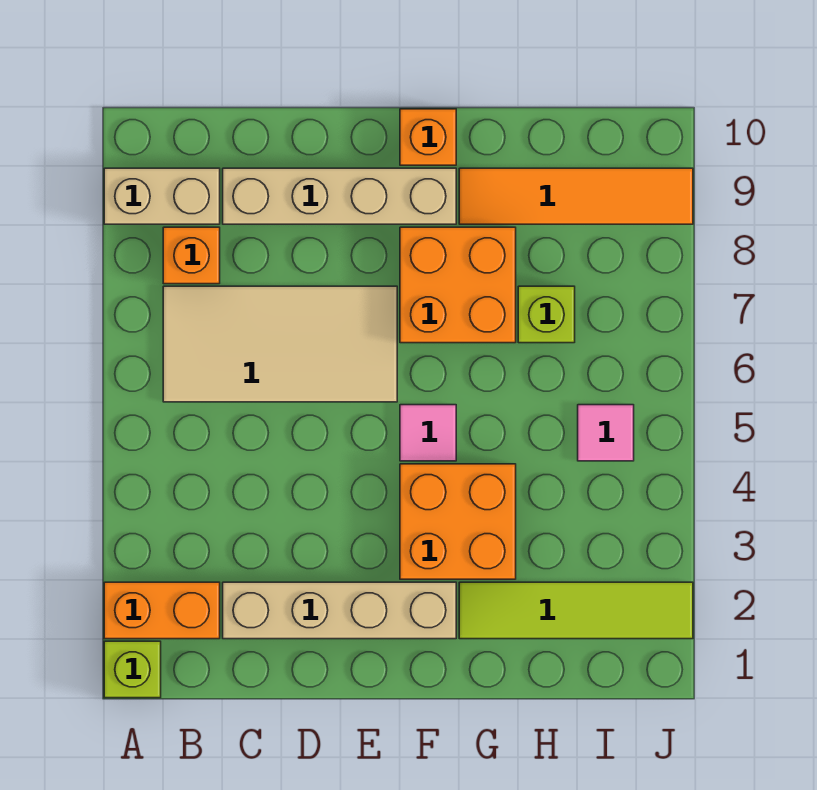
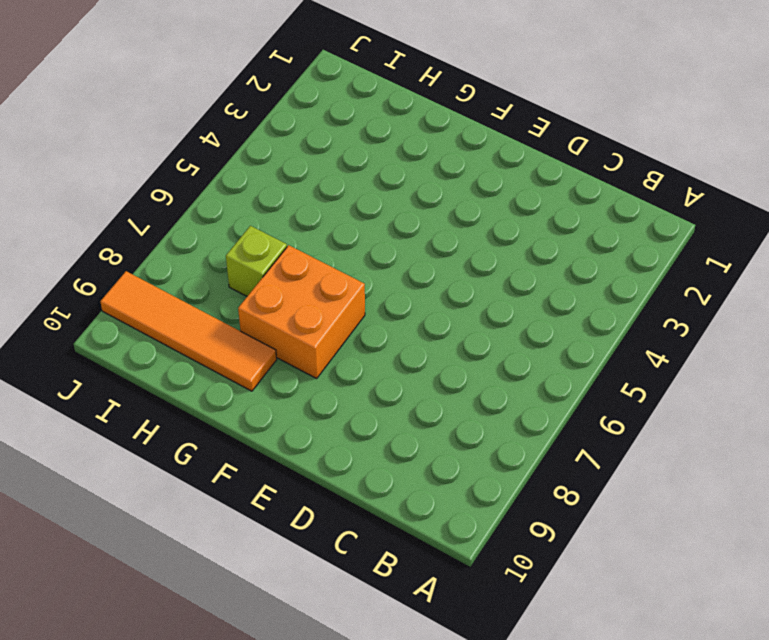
none -> lime 1x1 brick [104,641,161,698]
none -> orange 1x2 brick [104,582,220,639]
none -> tan 1x2 brick [104,168,220,224]

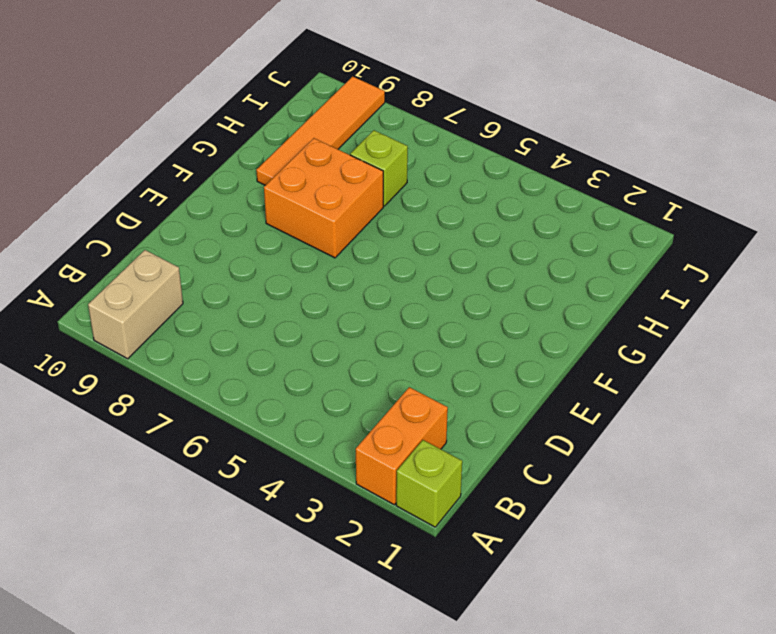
none -> tan 2x4 tile [163,286,397,402]
none -> orange 1x1 brick [163,227,220,284]
none -> tan 1x4 brick [223,582,456,639]

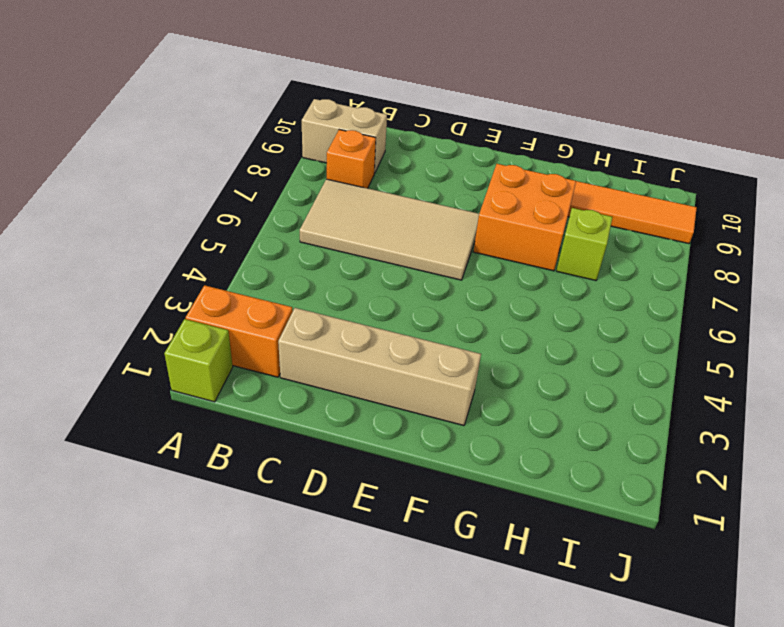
none -> tan 1x4 brick [223,168,456,224]
none -> orange 2x2 brick [400,464,516,579]
none -> pink 1x1 tile [400,405,456,461]

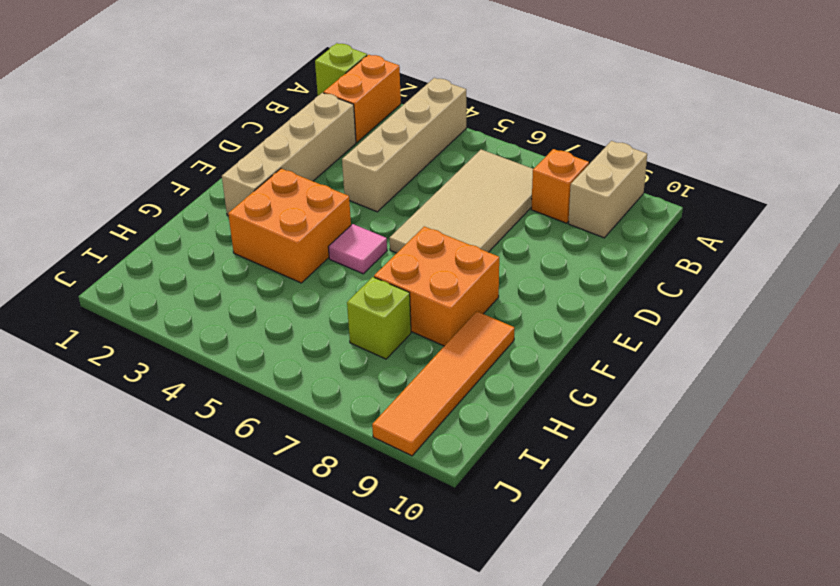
tan 1x4 brick [342,78,466,212] -> tan 1x4 brick moved to [223,168,456,224]
none -> orange 1x1 brick [400,109,456,165]
none -> lime 1x4 tile [459,582,693,639]
none -> pink 1x1 tile [578,405,634,461]

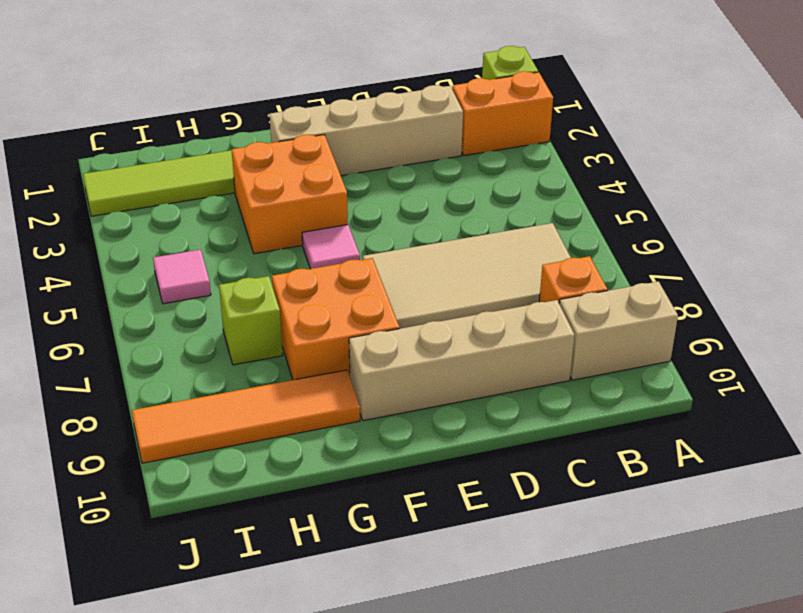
none -> orange 1x1 brick [400,109,456,165]

